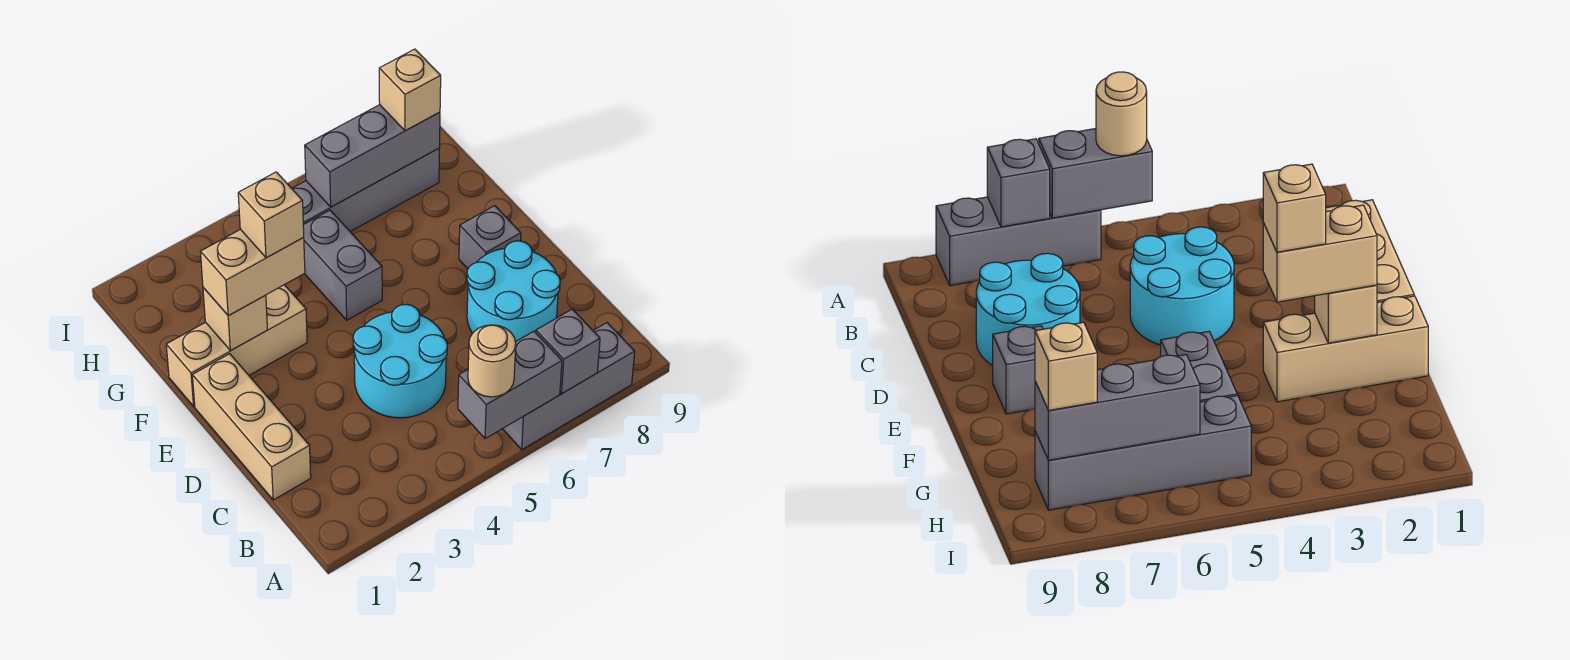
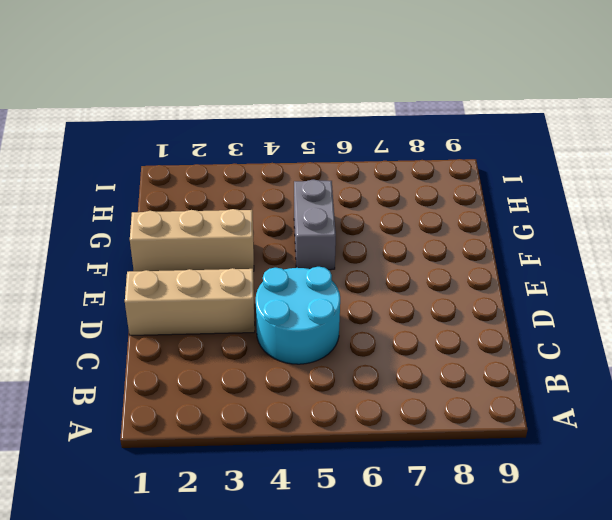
tan 1x3 brick [125,268,255,335] -> tan 1x3 brick turned to [192,354,311,500]
none -> grey 1x3 brick [503,323,635,450]
none -> cyan 2x2 round brick [467,241,560,342]
none -> grey 1x1 brick [459,206,521,269]

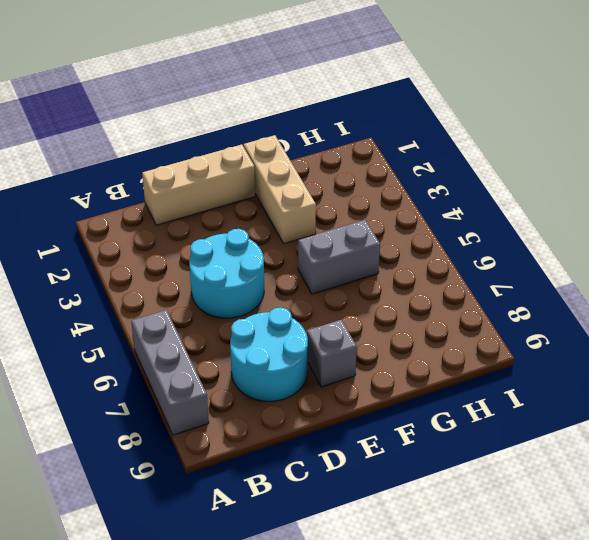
none -> grey 1x4 brick [292,148,439,232]
none -> grey 1x2 brick [458,331,562,439]
none -> grey 1x1 brick [536,309,600,393]

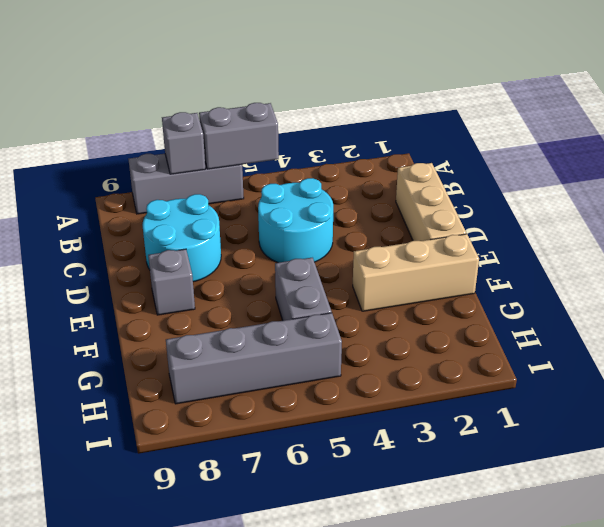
none -> tan 1x1 brick [203,288,267,351]
none -> grey 1x3 brick [305,105,440,207]
none -> tan 1x1 round brick [468,325,516,397]

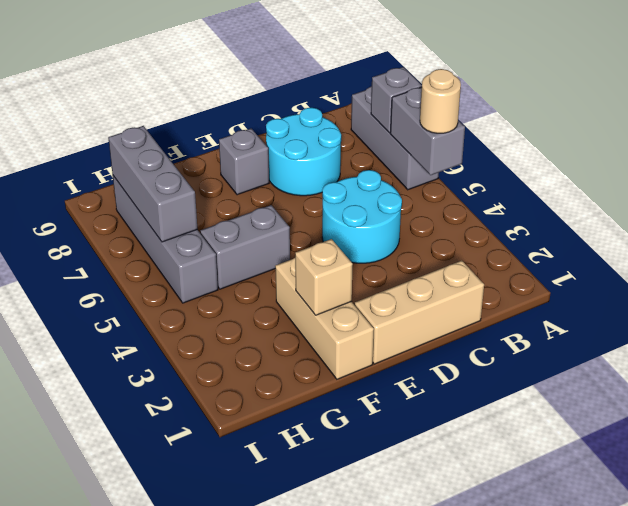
none -> tan 1x2 brick [200,229,305,316]
none -> tan 1x1 brick [379,49,441,131]
none -> tan 1x1 brick [238,172,304,258]

